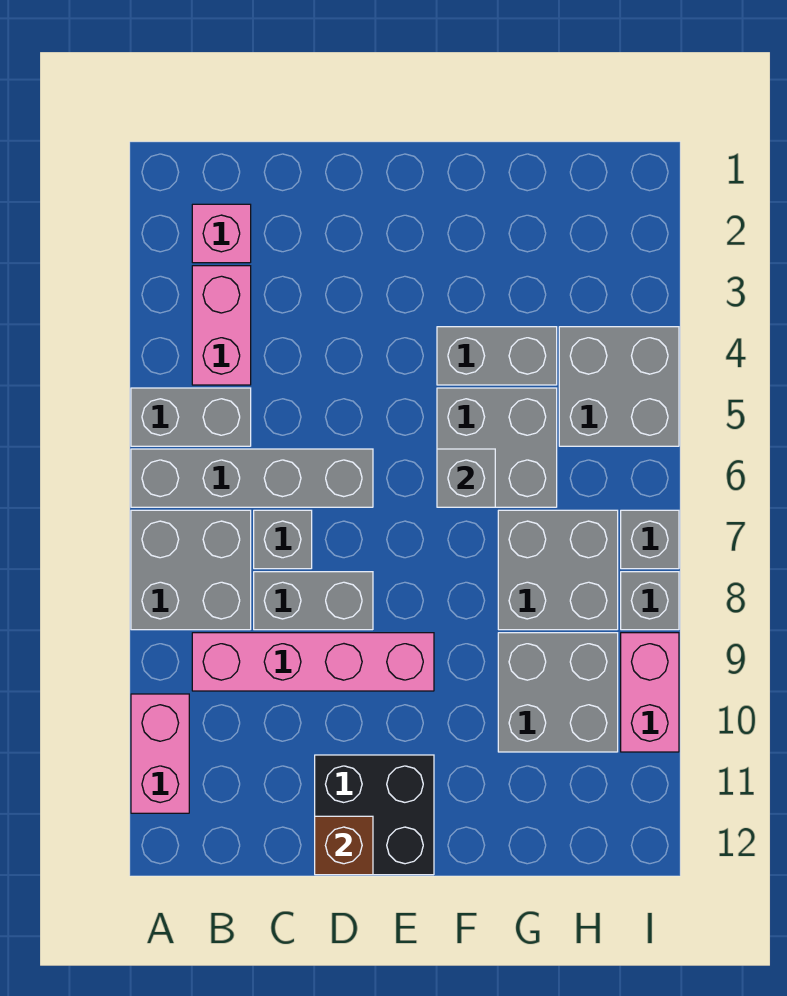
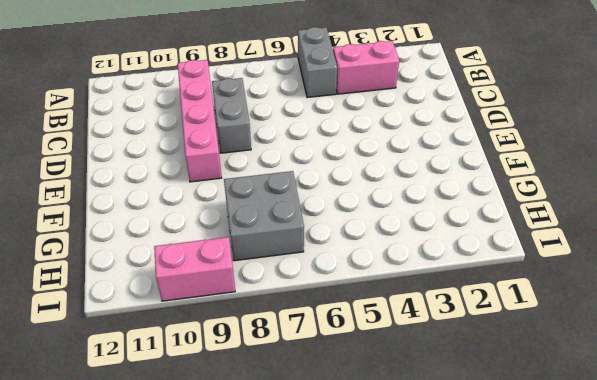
none -> grey 1x4 brick [131,449,373,507]
none -> grey 2x2 brick [131,510,251,630]
none -> pink 1x2 brick [131,694,189,813]

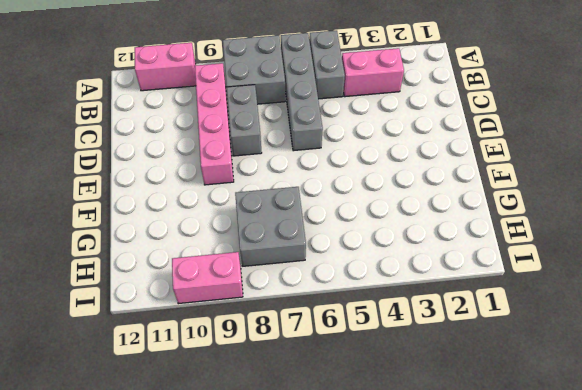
none -> pink 1x1 brick [192,204,251,263]
none -> grey 1x1 brick [254,510,312,569]
none -> black 2x2 brick [315,755,434,875]

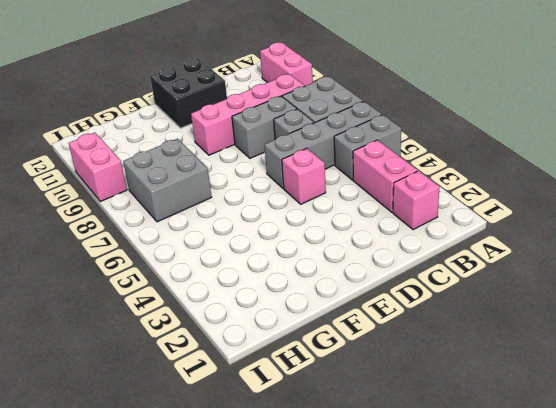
pink 1x1 brick [282,148,326,204] -> none
none -> grey 1x2 brick [437,327,557,385]
none -> grey 2x2 brick [437,388,557,507]
none -> grey 2x2 brick [498,633,618,752]

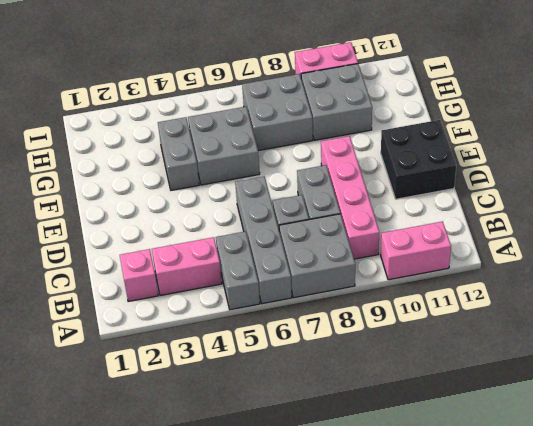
none -> grey 2x2 brick [559,327,679,446]
none -> grey 1x1 brick [621,510,679,569]
none -> grey 1x1 brick [621,572,679,630]

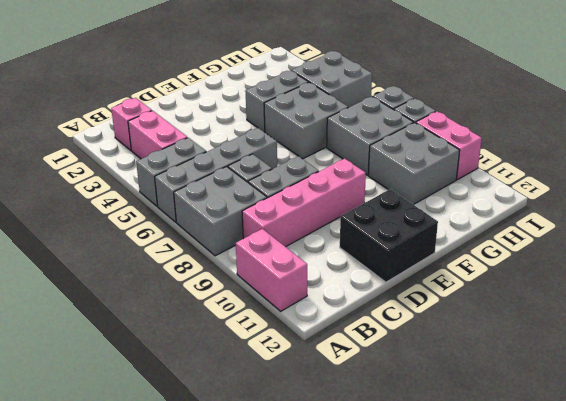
none -> brown 1x1 brick [315,816,373,875]
none -> grey 1x1 brick [437,449,495,507]

